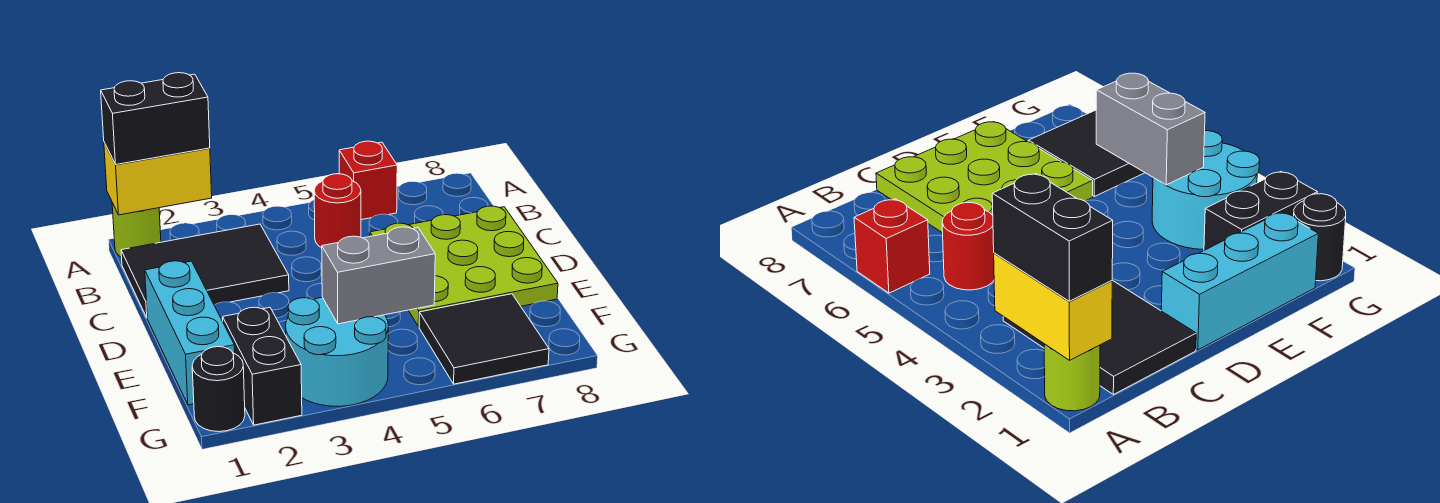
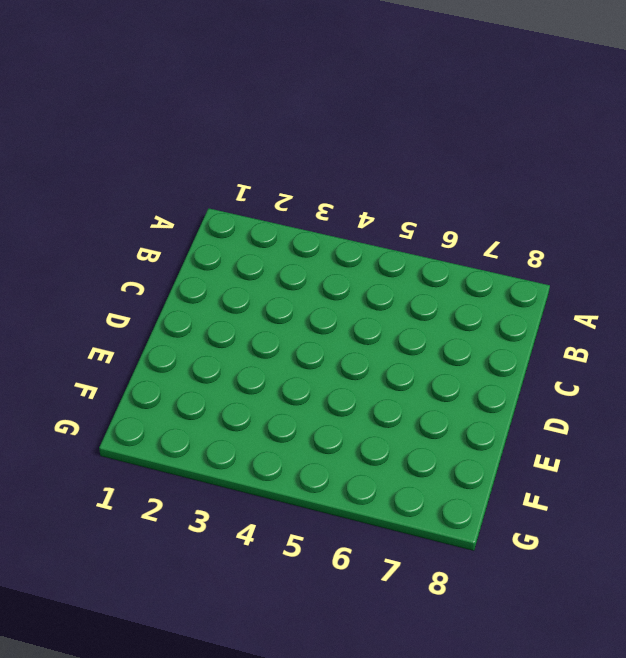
none -> lime 1x1 round brick [112,203,161,257]
none -> red 1x1 brick [339,141,397,220]
none -> black 2x3 tile [121,224,289,317]

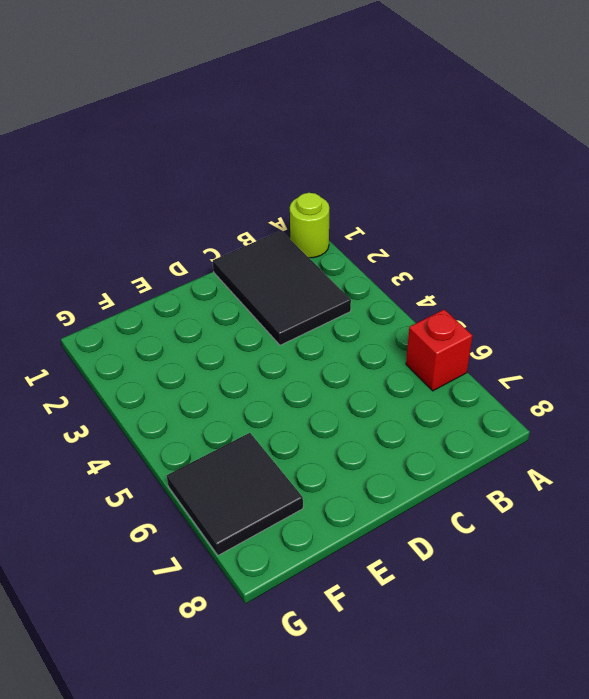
none -> red 1x1 round brick [314,174,361,248]
none -> lime 3x3 plate [370,206,558,327]
none -> cyan 1x3 brick [145,261,235,405]

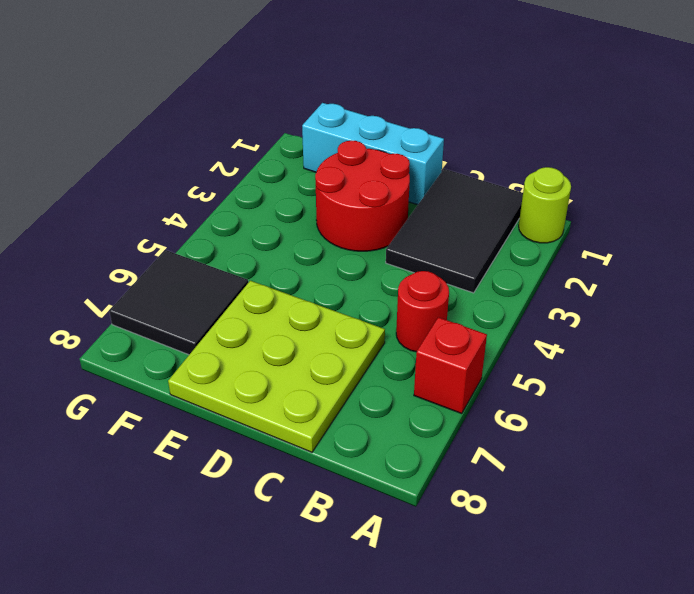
red 2x2 round brick [315,140,410,251] -> none
none -> black 1x2 brick [223,307,302,425]
none -> cyan 2x2 round brick [286,297,388,406]
none -> black 1x1 round brick [192,347,245,432]

